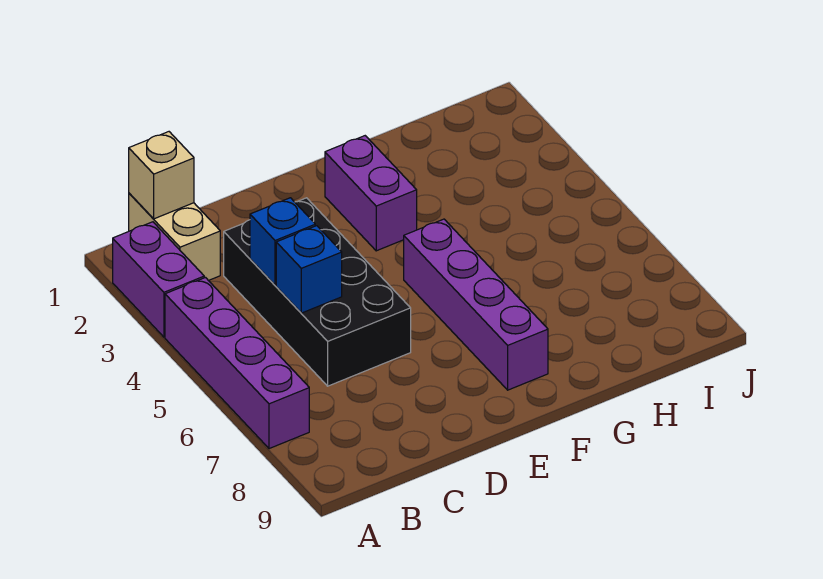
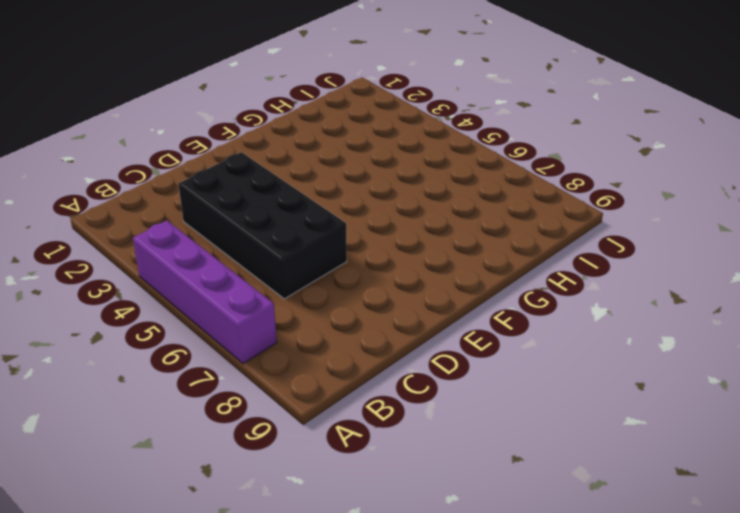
none -> purple 1x2 brick [112,222,204,337]
none -> tan 1x2 brick [129,193,220,281]

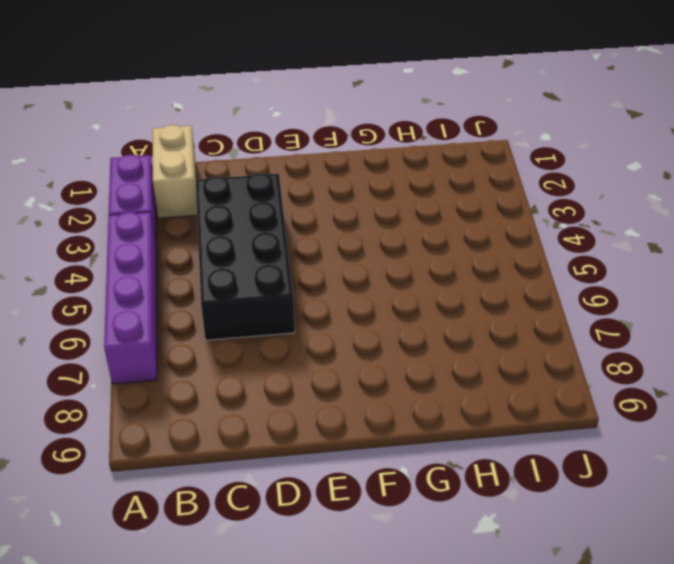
none -> purple 1x2 brick [325,136,417,251]
none -> purple 1x4 brick [404,219,548,390]

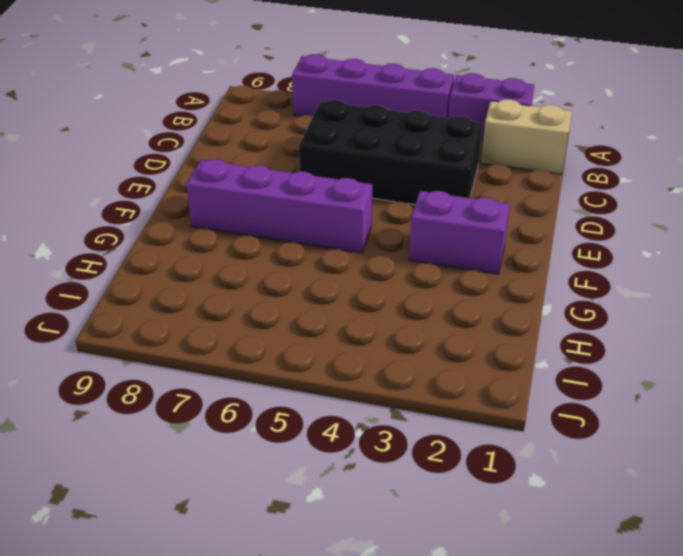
none -> tan 1x1 brick [129,132,194,219]
none -> blue 1x1 brick [250,198,315,285]

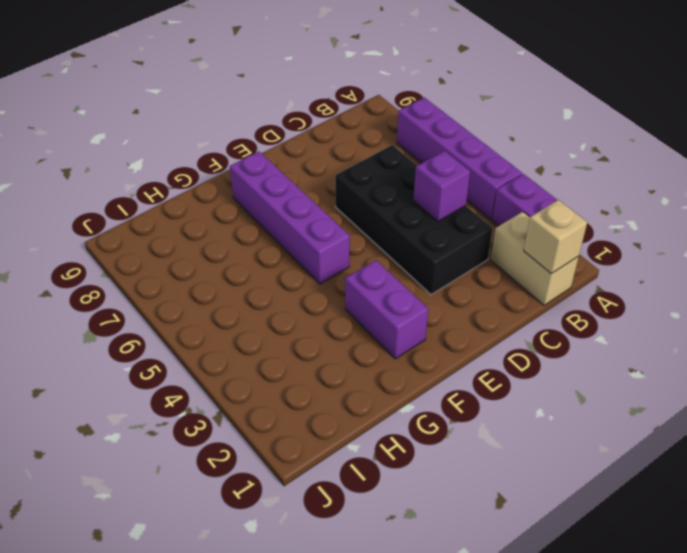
purple 1x1 brick [414,151,470,221] -> blue 1x1 brick [250,198,315,285]
none -> blue 1x1 brick [276,226,342,313]

